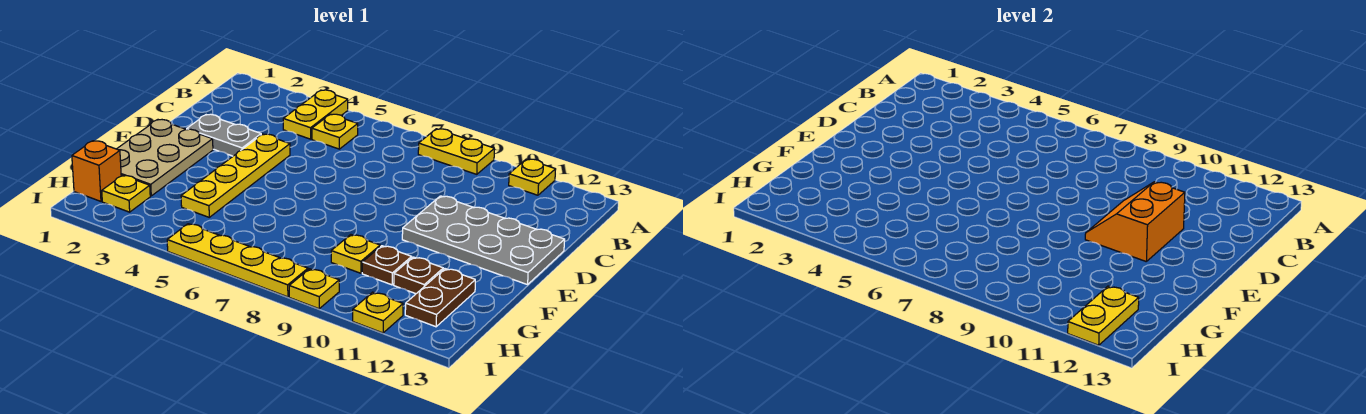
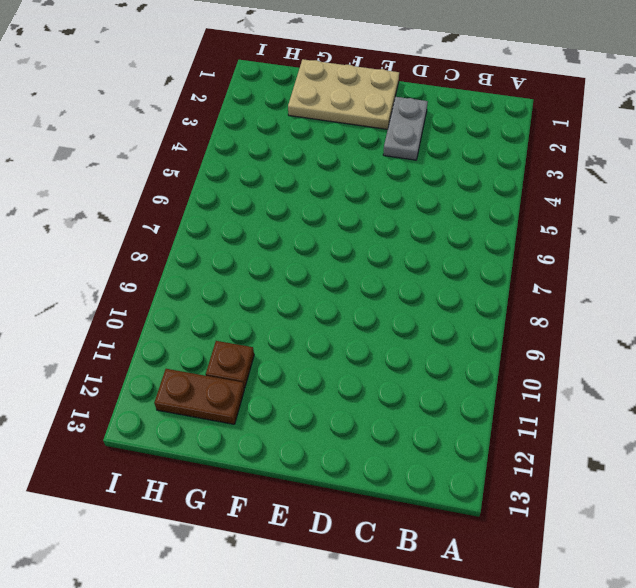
none -> yellow 1x2 plate [283,90,348,139]
none -> yellow 1x2 plate [418,129,494,174]
none -> yellow 1x1 plate [509,159,556,195]

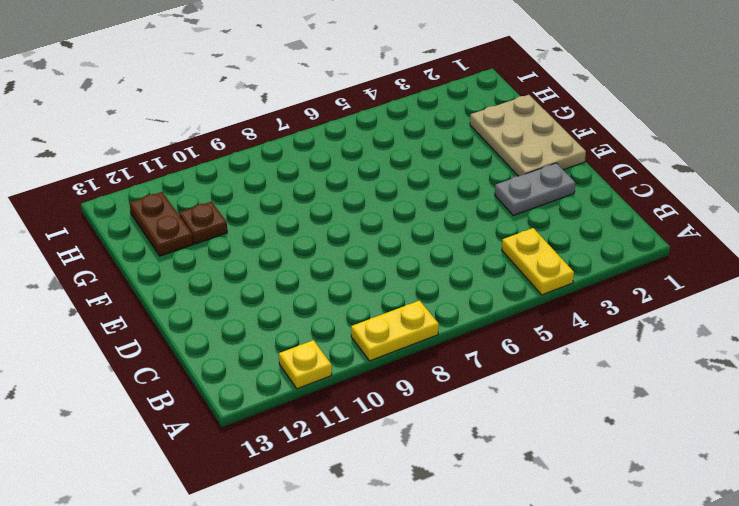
none -> yellow 1x1 plate [312,114,358,149]
none -> yellow 1x4 plate [181,134,290,217]
none -> grey 2x4 plate [402,196,565,285]

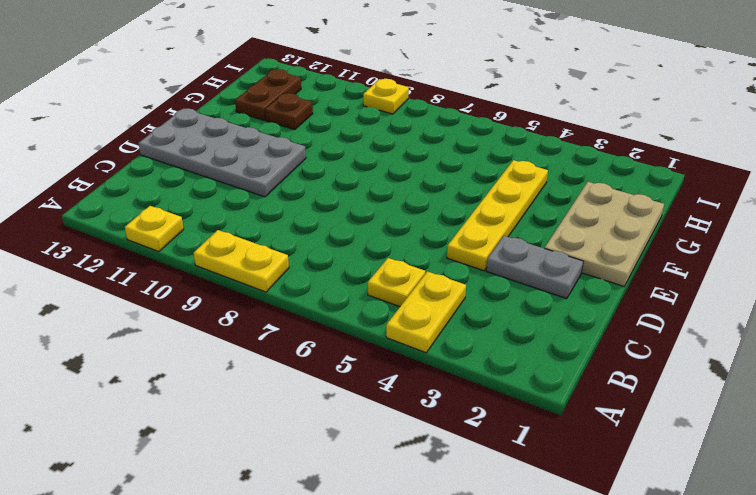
none -> yellow 1x1 plate [331,235,380,273]
none -> brown 1x1 plate [362,246,412,285]
none -> orange 1x1 brick [72,141,121,201]

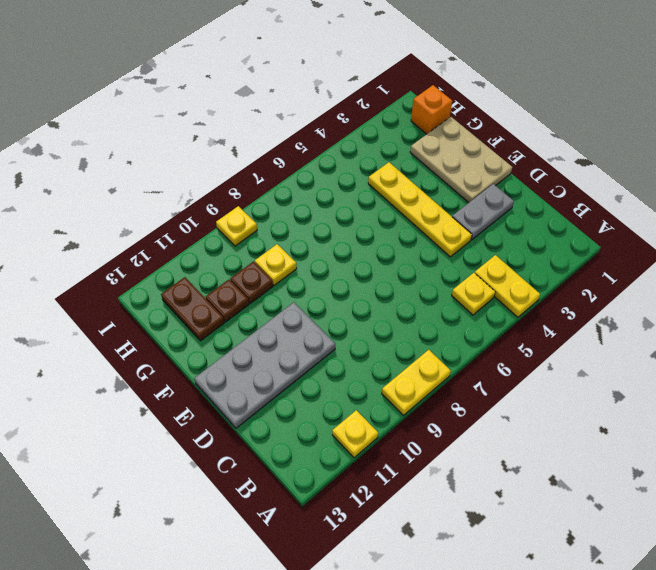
none -> yellow 1x1 plate [102,175,150,212]
none -> yellow 1x4 plate [167,224,308,297]
none -> yellow 1x1 plate [353,292,403,333]

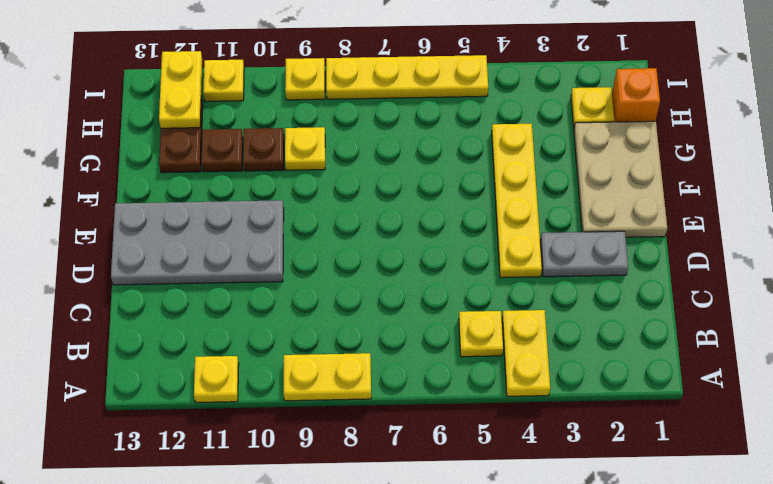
none -> orange 2x2 slope [1085,182,1185,262]

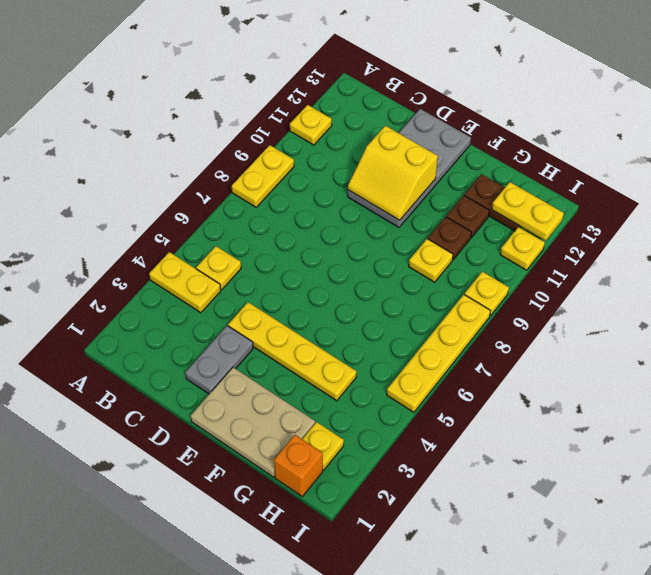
yellow 2x2 slope [348,126,438,220] -> orange 2x2 slope [1085,182,1185,262]

